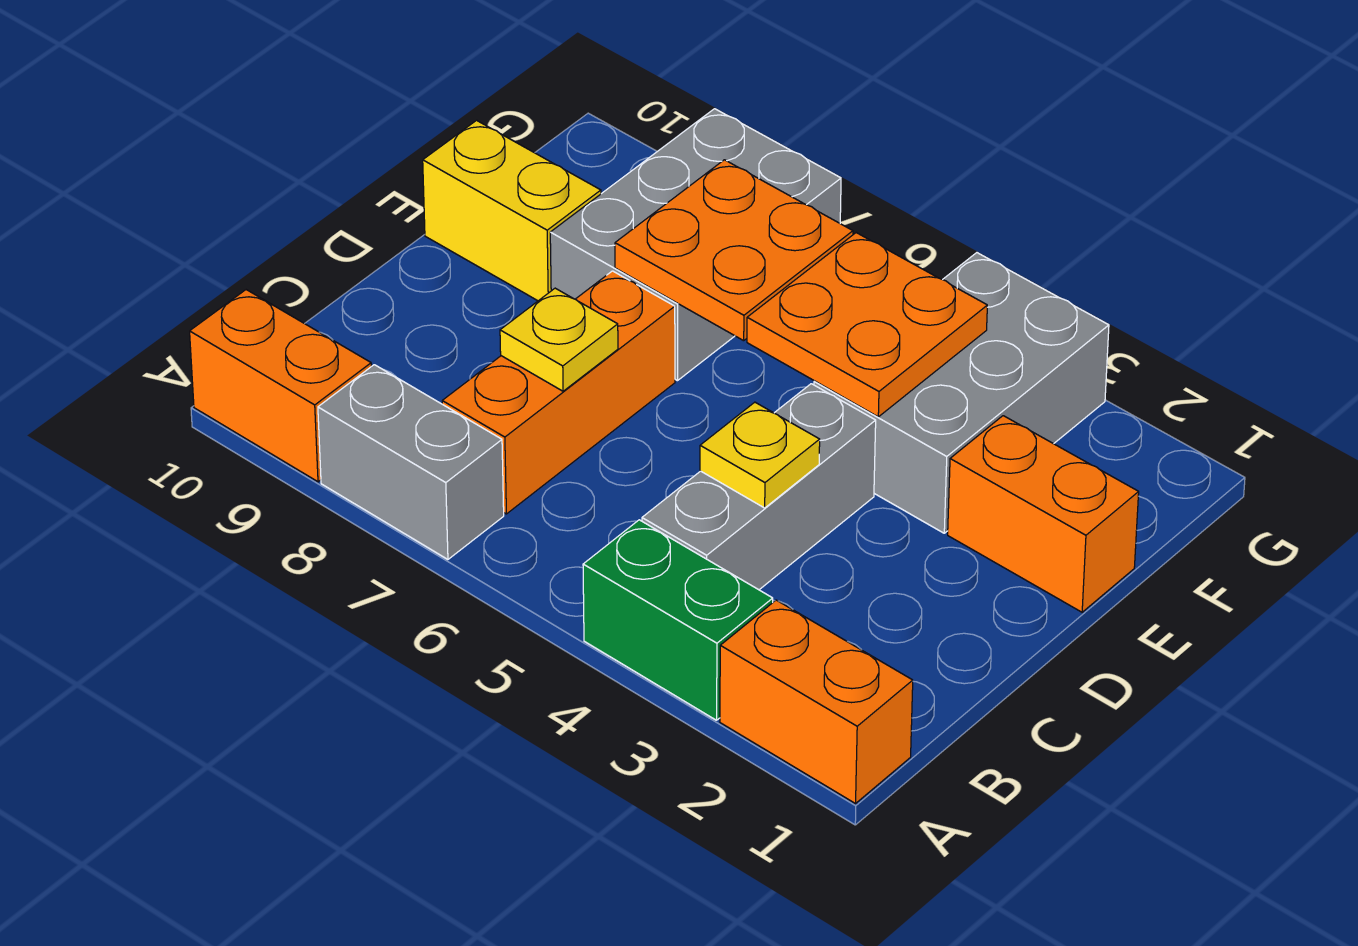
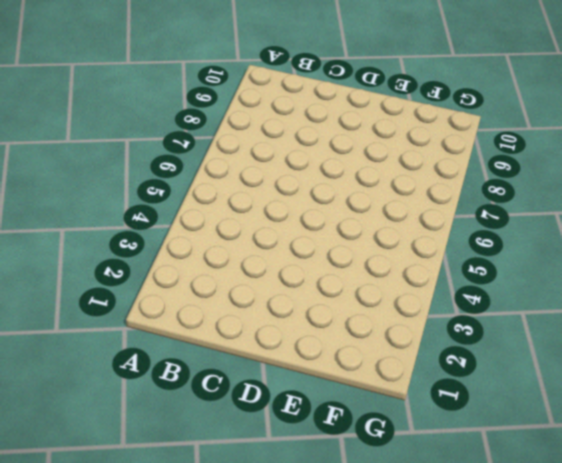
none -> orange 1x2 brick [720,600,913,804]
none -> green 1x2 brick [583,520,773,720]
none -> grey 1x2 brick [318,365,504,559]

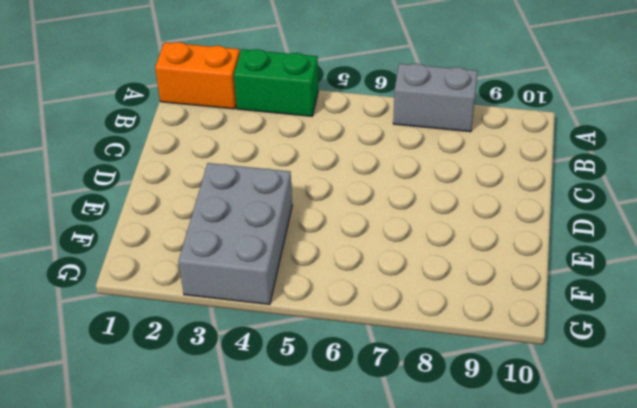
none -> orange 1x2 brick [190,290,371,482]
none -> grey 1x3 brick [642,384,876,590]
none -> orange 1x3 brick [442,271,675,514]

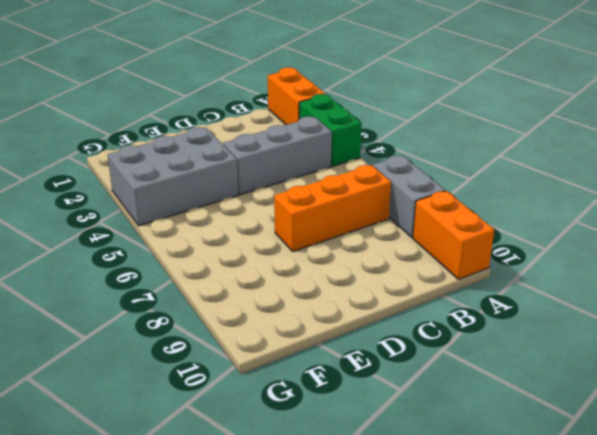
none -> orange 1x2 brick [948,416,1139,612]
none -> grey 2x3 brick [550,109,841,381]
none -> yellow 1x2 brick [423,120,601,301]

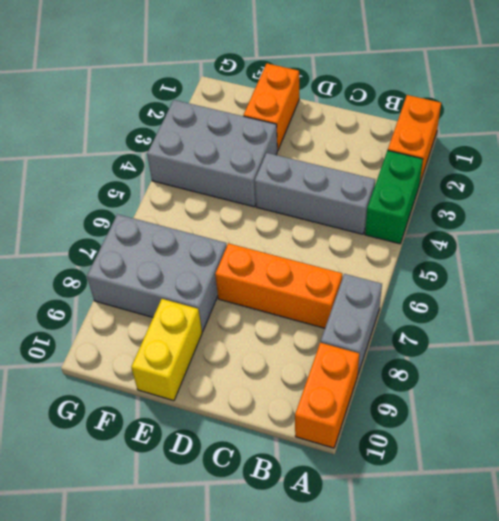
none -> yellow 1x1 plate [700,402,820,508]
none -> yellow 1x1 plate [500,288,618,391]
none -> orange 2x2 plate [747,233,987,417]

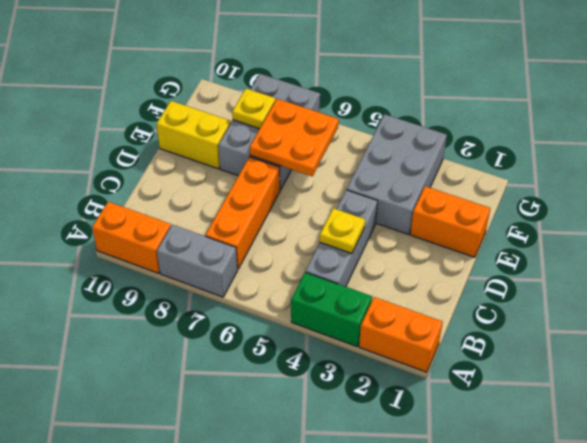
yellow 1x1 plate [232,89,275,129] -> yellow 1x1 plate moved to [500,288,618,391]
none -> orange 2x2 plate [747,233,987,417]

